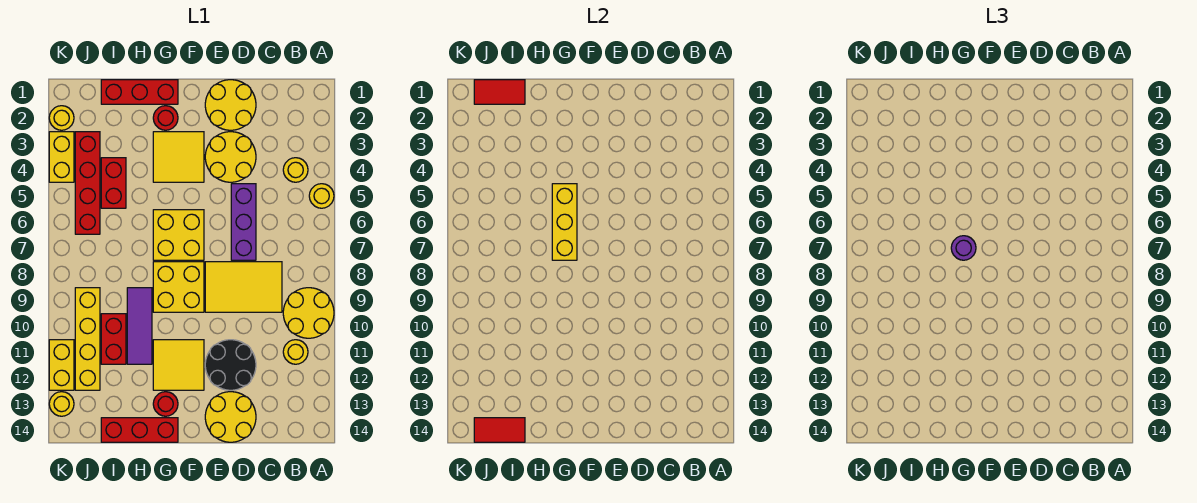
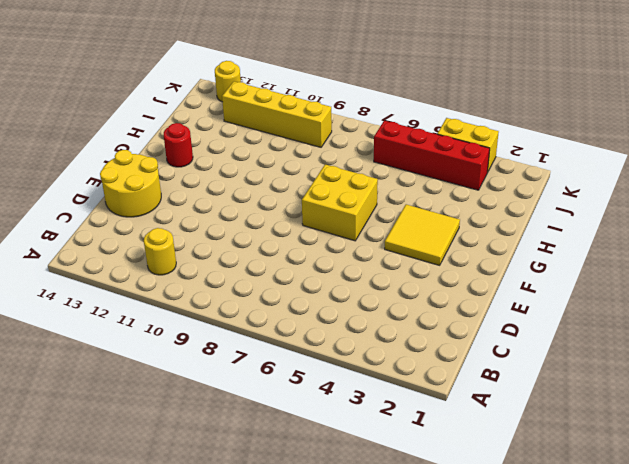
none -> yellow 1x1 round brick [309,184,334,208]
none -> yellow 2x2 round brick [283,288,334,338]
none -> yellow 1x1 round brick [283,158,308,182]
none -> yellow 2x3 tile [205,262,282,312]

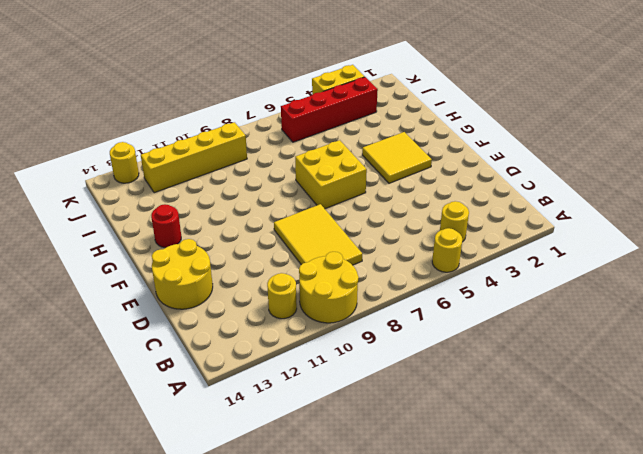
none -> yellow 2x2 round brick [205,80,256,130]
none -> yellow 2x2 round brick [205,132,256,182]
none -> purple 1x3 brick [231,184,256,260]
none -> black 2x2 round brick [205,340,256,390]

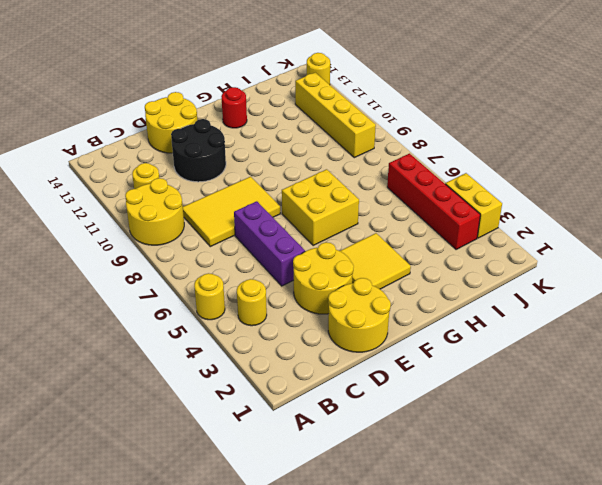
none -> yellow 2x2 brick [153,262,204,312]
none -> yellow 2x2 tile [153,340,204,390]
none -> red 1x3 brick [101,80,178,104]
none -> red 1x1 round brick [153,106,178,130]

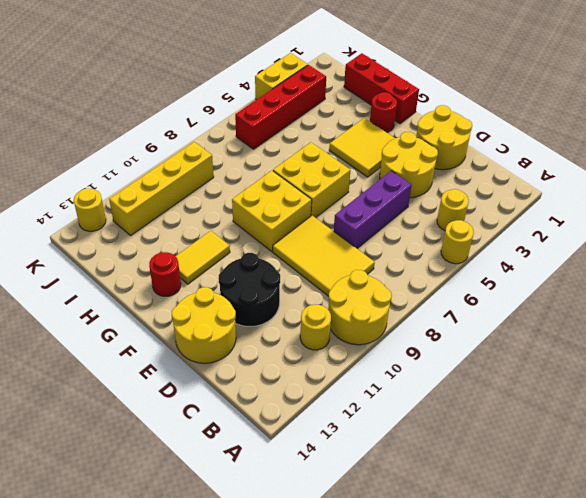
yellow 1x2 tile [176,231,230,284] -> yellow 2x2 tile [153,340,204,390]
none -> red 1x3 brick [101,418,178,442]
none -> purple 1x3 tile [127,288,152,364]
none -> red 1x2 brick [101,158,126,208]
none -> red 1x2 brick [101,314,126,364]

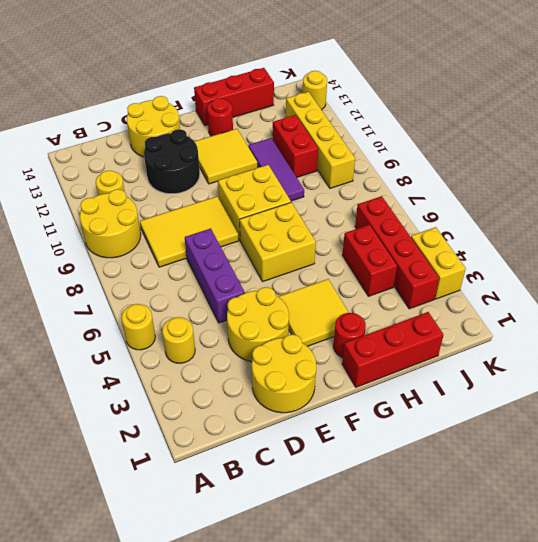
none -> yellow 1x1 round brick [49,106,74,130]
none -> yellow 1x2 brick [49,340,74,390]
none -> yellow 1x3 brick [552,184,577,260]
none -> red 1x2 tile [474,80,525,104]

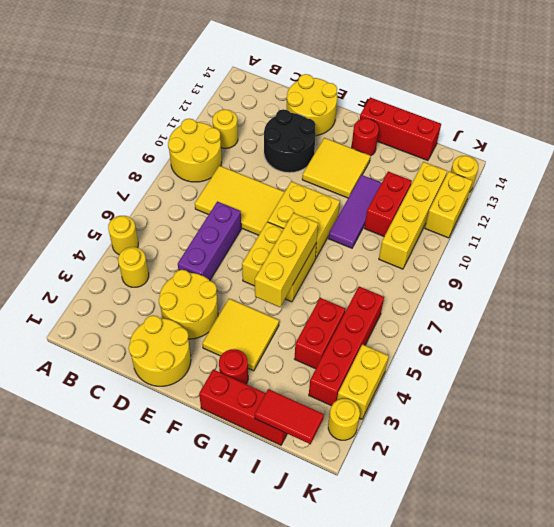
none -> red 1x2 tile [474,418,525,442]
none -> purple 1x1 round brick [951,236,976,260]

